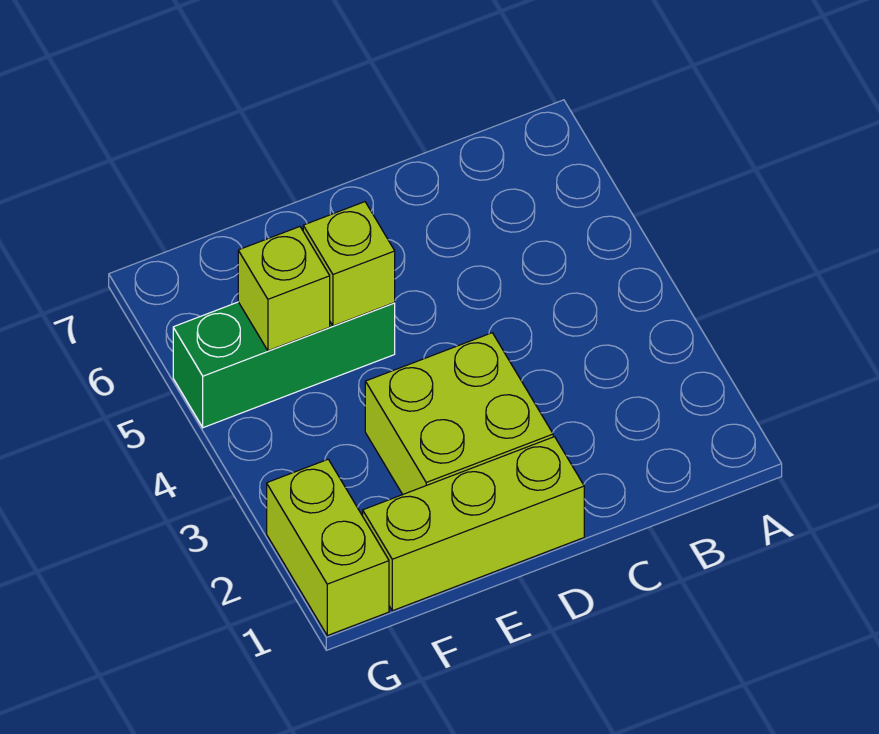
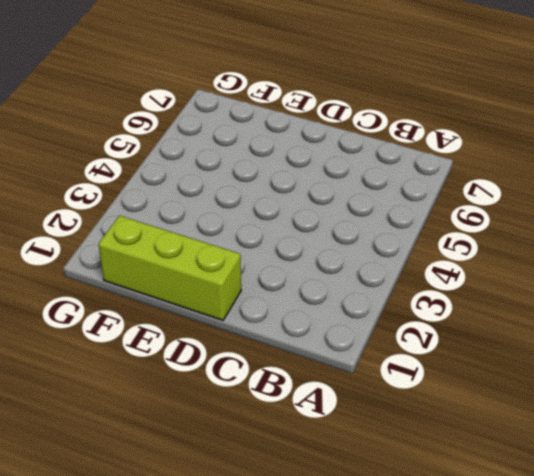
none -> lime 2x2 brick [365,333,553,494]
none -> green 1x3 brick [173,302,395,428]

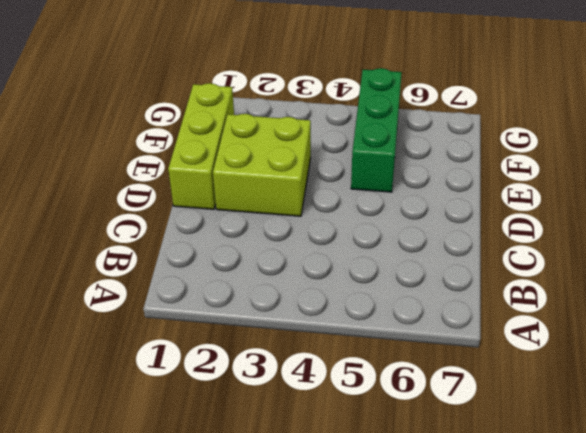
none -> lime 1x2 brick [267,459,389,636]
none -> lime 1x1 brick [303,202,395,326]

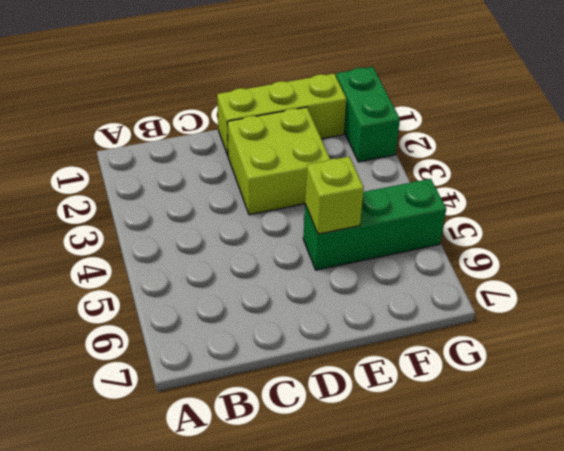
green 1x2 brick [336,67,400,162] -> lime 1x2 brick [267,459,389,636]
none -> lime 1x1 brick [238,227,330,351]

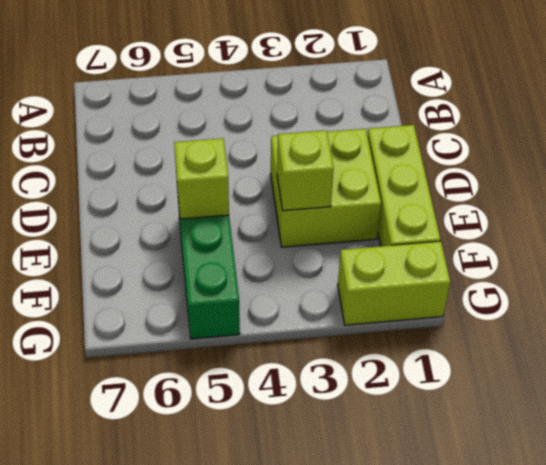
lime 1x1 brick [277,130,334,211] -> lime 1x1 brick moved to [238,227,330,351]

